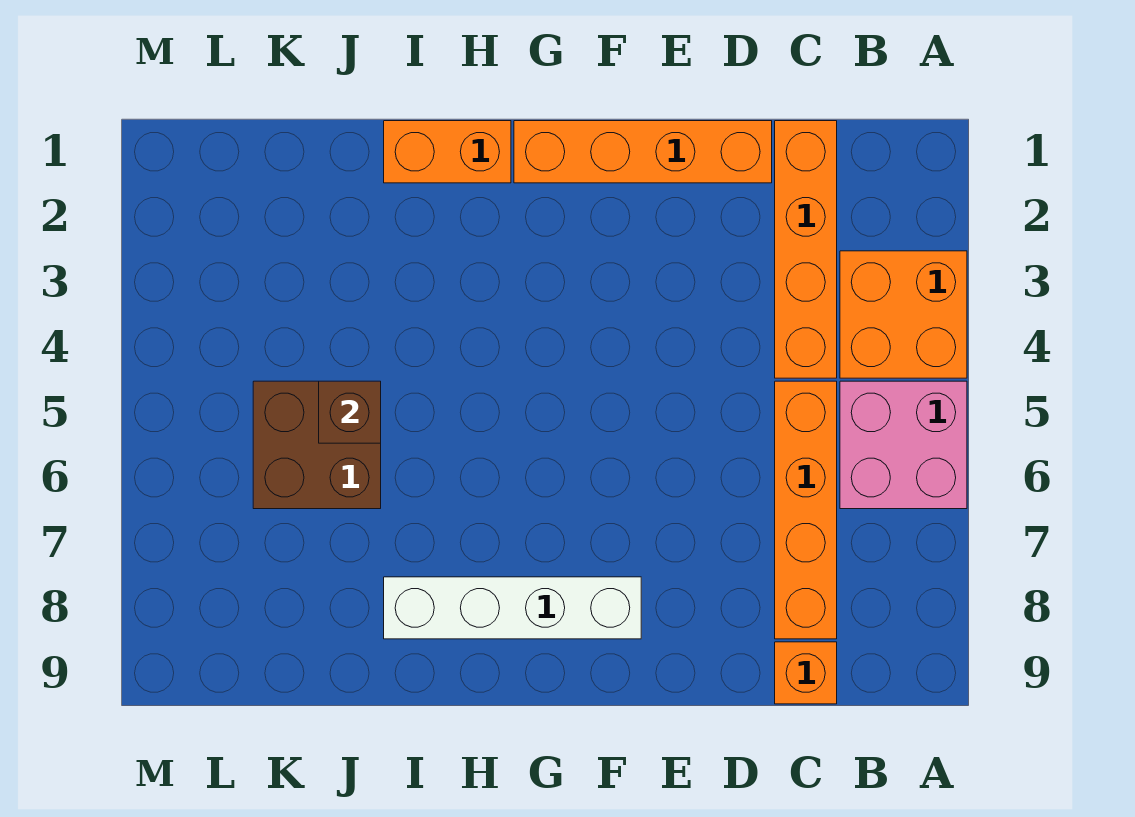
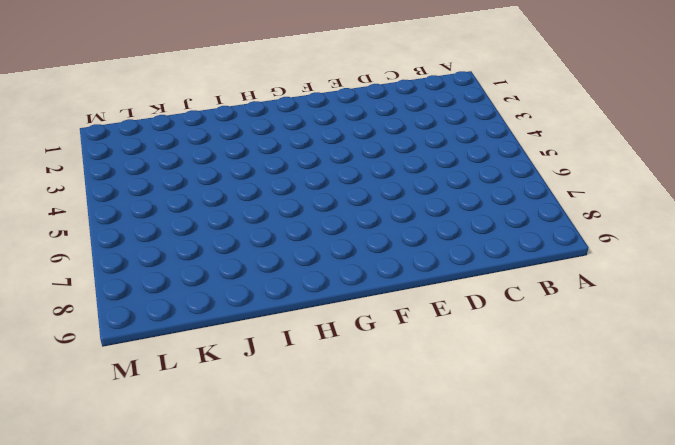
none -> orange 2x2 brick [840,251,967,378]
none -> pink 2x2 brick [840,381,967,509]

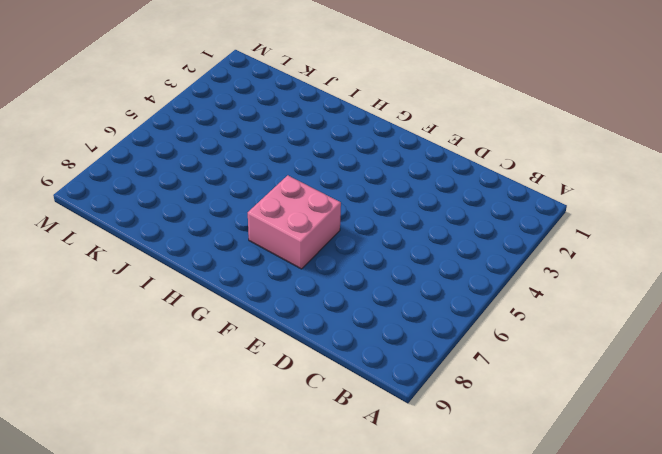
pink 2x2 brick [248,175,341,269] -> pink 2x2 brick moved to [840,381,967,509]
none -> orange 2x2 brick [840,251,967,378]
none -> orange 1x4 brick [775,121,837,378]

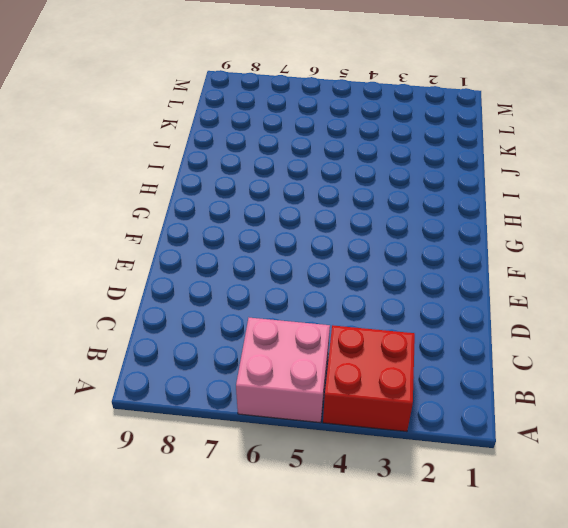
red 2x2 brick [323,325,415,432] -> orange 2x2 brick [840,251,967,378]
none -> orange 1x4 brick [775,121,837,378]
none -> orange 1x4 brick [775,381,837,639]

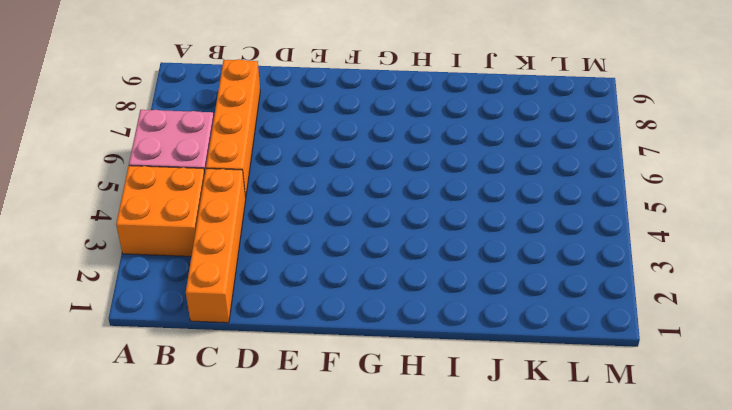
none -> orange 1x1 brick [775,642,837,704]
none -> orange 1x4 brick [514,121,772,183]

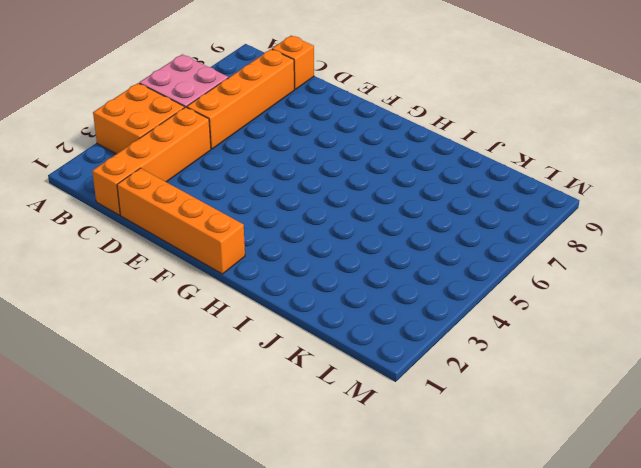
none -> white 1x4 brick [384,577,641,639]
none -> orange 1x2 brick [384,121,511,183]

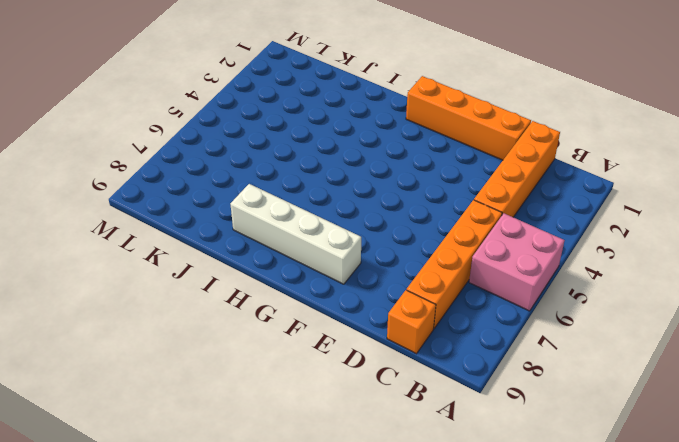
none -> orange 2x2 brick [840,251,967,378]
none -> orange 1x2 brick [384,121,511,183]

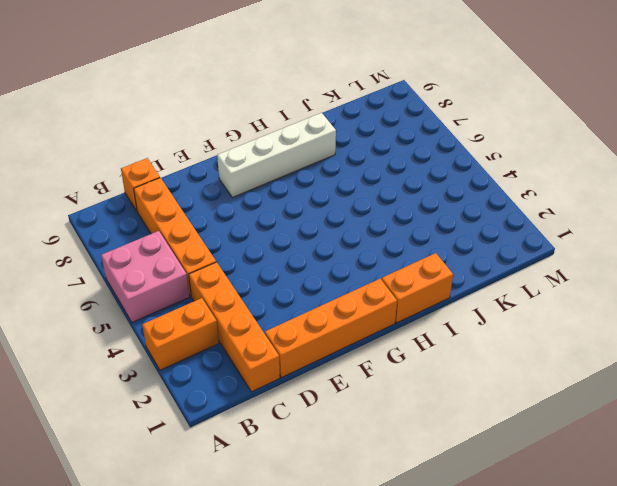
orange 1x2 brick [142,298,219,370] -> orange 2x2 brick [840,251,967,378]
none -> brown 2x2 brick [253,381,381,509]
none -> brown 1x1 brick [319,381,381,443]

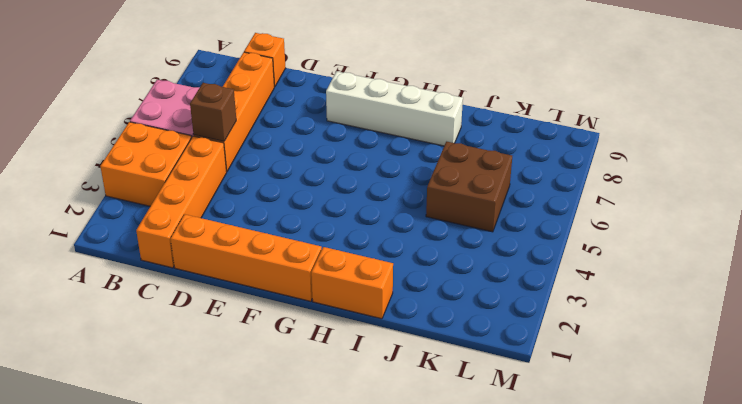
brown 1x1 brick [190,83,236,141] -> brown 1x1 brick moved to [319,381,381,443]

